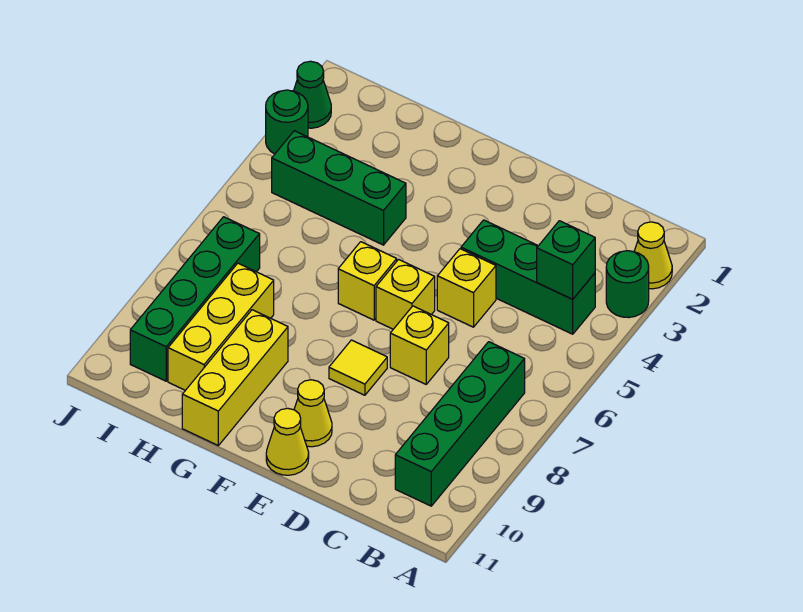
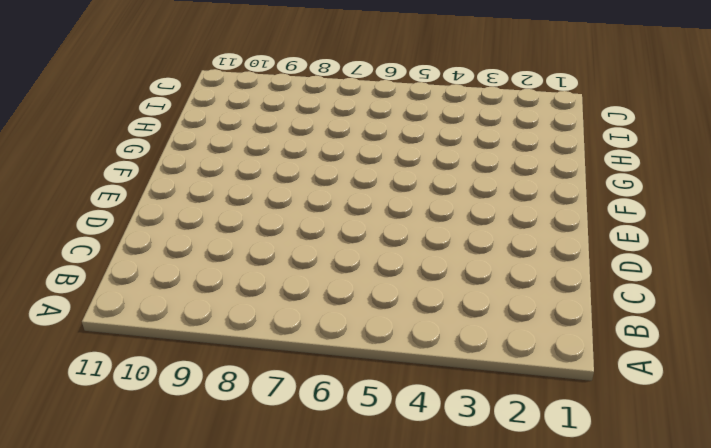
none -> yellow 1x1 cone [634,222,672,289]
none -> green 1x1 round brick [606,251,649,318]
none -> green 1x3 brick [461,220,595,334]

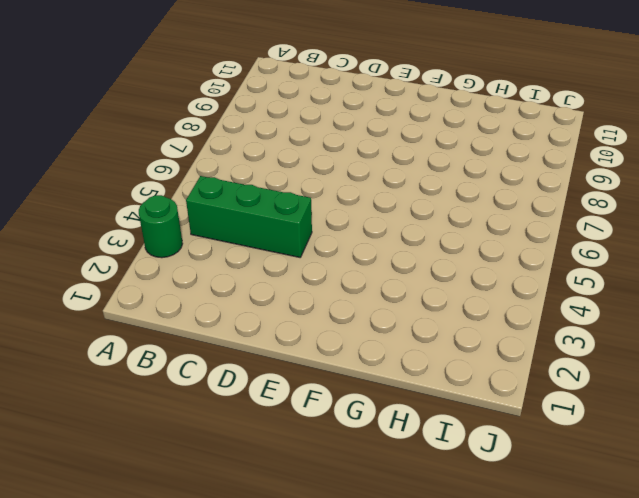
none -> yellow 1x1 cone [634,222,672,289]
none -> green 1x4 brick [395,342,525,506]
none -> yellow 1x1 brick [437,249,496,327]

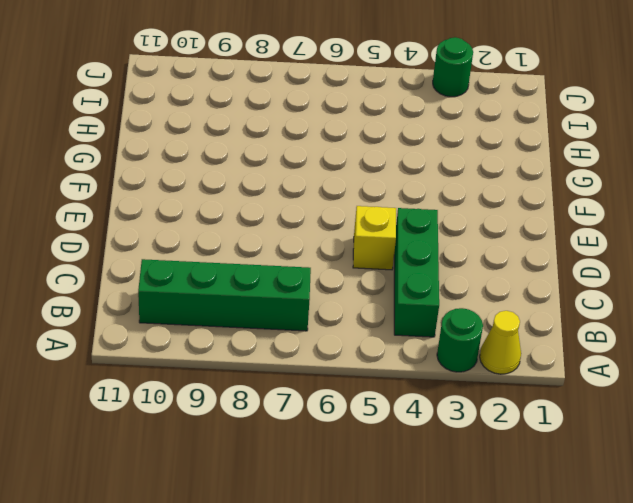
none -> yellow 1x1 brick [390,306,449,384]
none -> yellow 1x1 brick [376,259,435,329]
none -> yellow 1x1 tile [329,340,387,395]

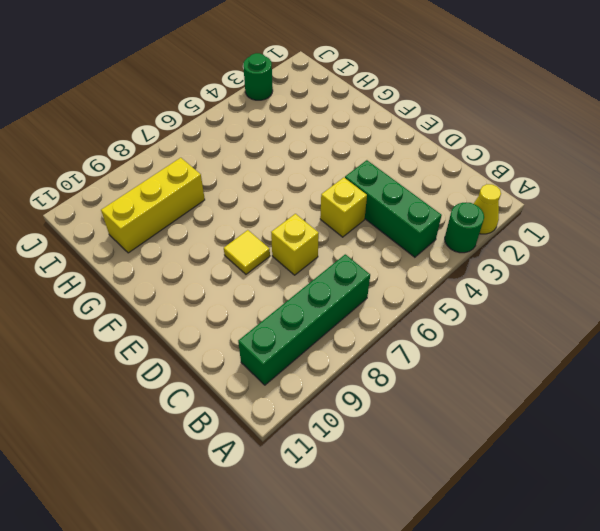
none -> yellow 1x1 brick [376,259,435,329]
none -> yellow 1x1 cone [294,380,332,447]
none -> yellow 1x1 cone [266,408,309,475]

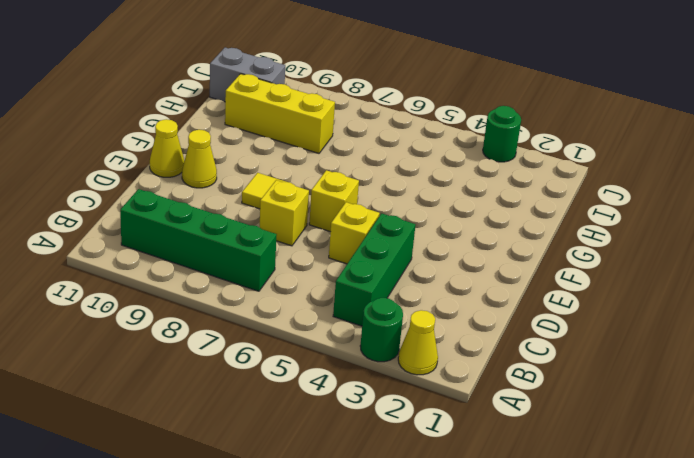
grey 1x2 brick [210,48,285,102] -> green 1x4 brick [130,217,260,381]
none -> yellow 1x1 brick [338,242,397,320]
none -> green 1x3 brick [272,131,406,245]
none -> yellow 1x3 brick [182,310,288,445]

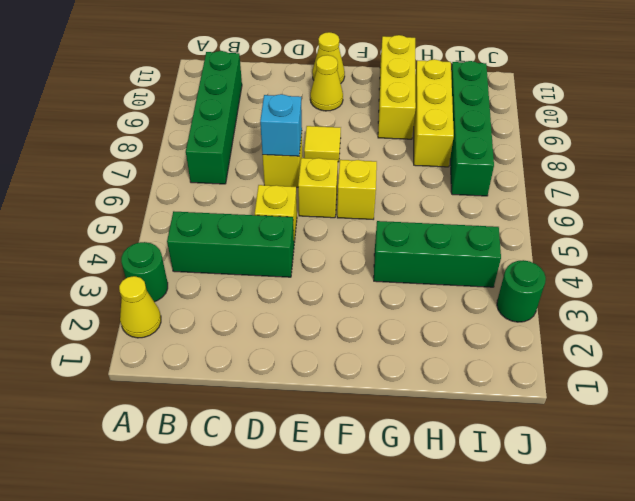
cyan 1x1 brick [260,94,302,156] -> none
none -> green 1x1 cone [294,61,331,128]
none -> green 1x1 brick [537,221,595,299]

